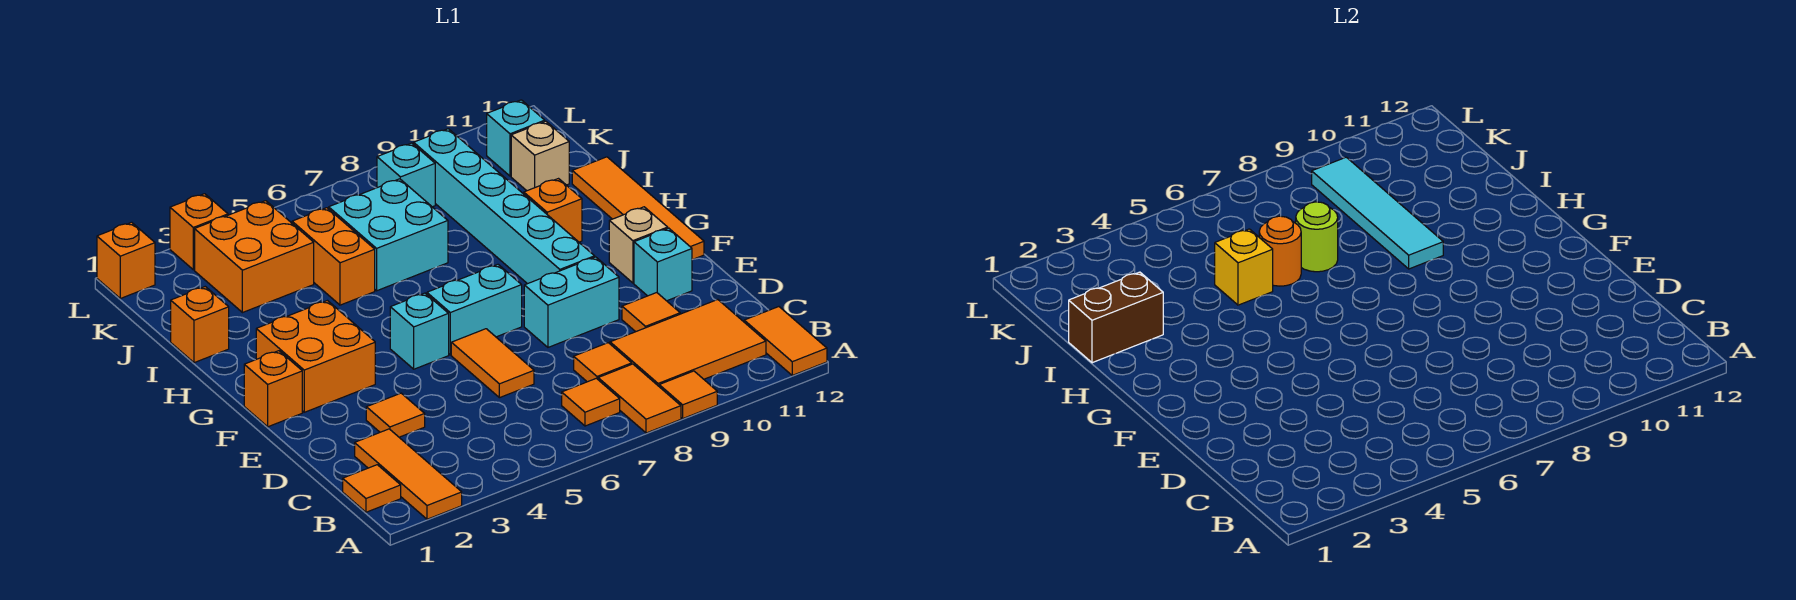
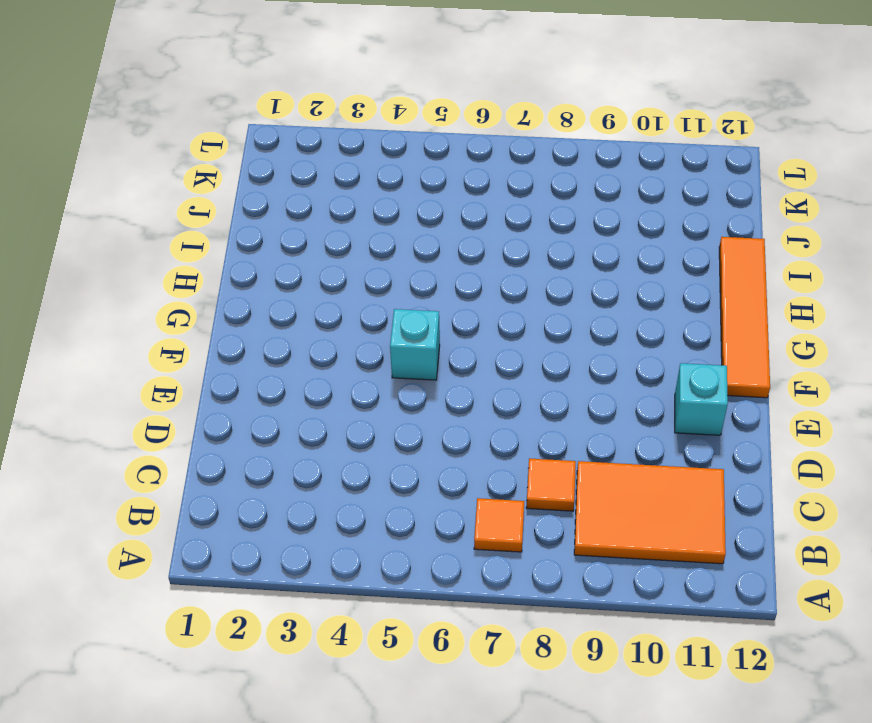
none -> orange 1x3 tile [355,429,462,519]
none -> orange 1x2 tile [598,364,681,433]
none -> orange 1x1 tile [659,371,717,418]
none -> orange 1x2 tile [744,307,827,375]

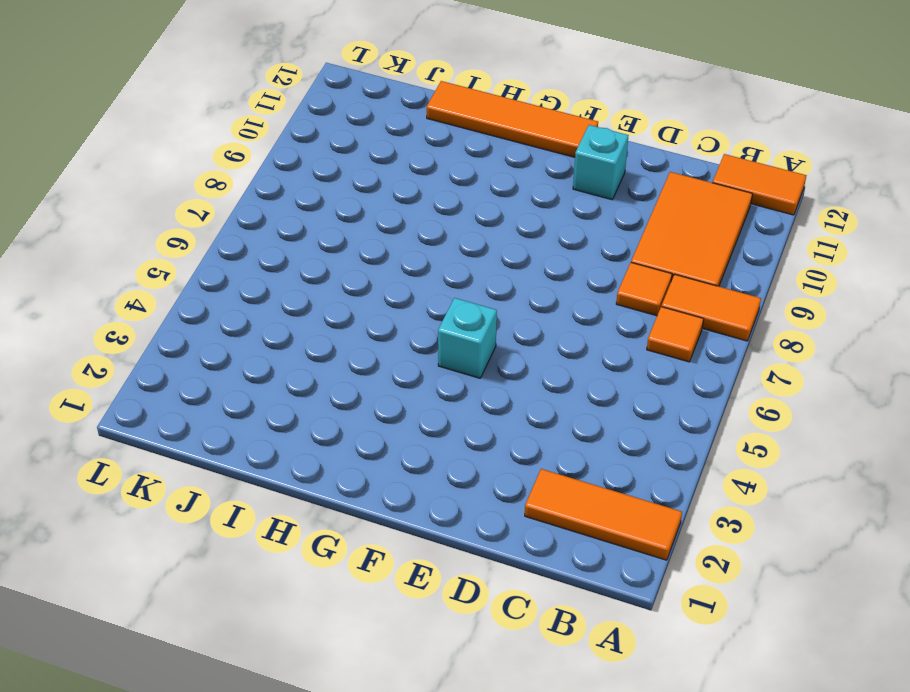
none -> orange 1x1 tile [659,371,717,418]
none -> orange 1x1 tile [343,465,401,512]
none -> orange 1x1 tile [366,393,425,437]
none -> orange 1x2 tile [451,329,534,398]

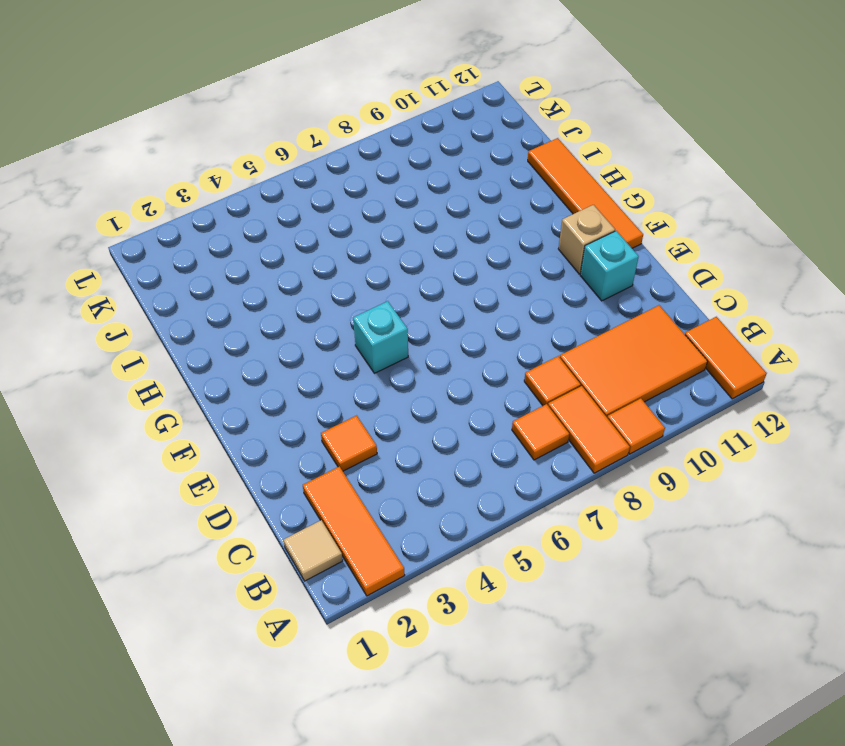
tan 1x1 tile [283,520,343,581] -> orange 1x1 tile [343,465,401,512]
none -> orange 1x2 tile [451,329,534,398]
none -> orange 1x1 tile [622,293,680,332]
none -> cyan 1x2 brick [524,257,619,347]
none -> orange 1x1 brick [244,351,302,427]

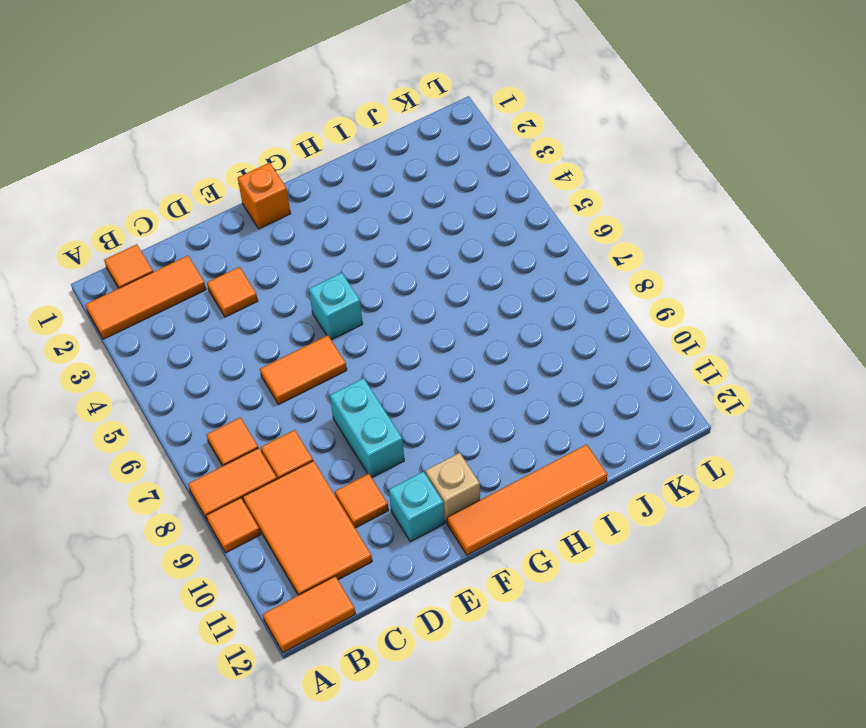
none -> orange 2x2 brick [256,301,375,412]
none -> cyan 1x2 brick [427,265,522,355]
none -> cyan 1x6 brick [414,129,595,284]
none -> orange 1x1 brick [524,179,582,242]

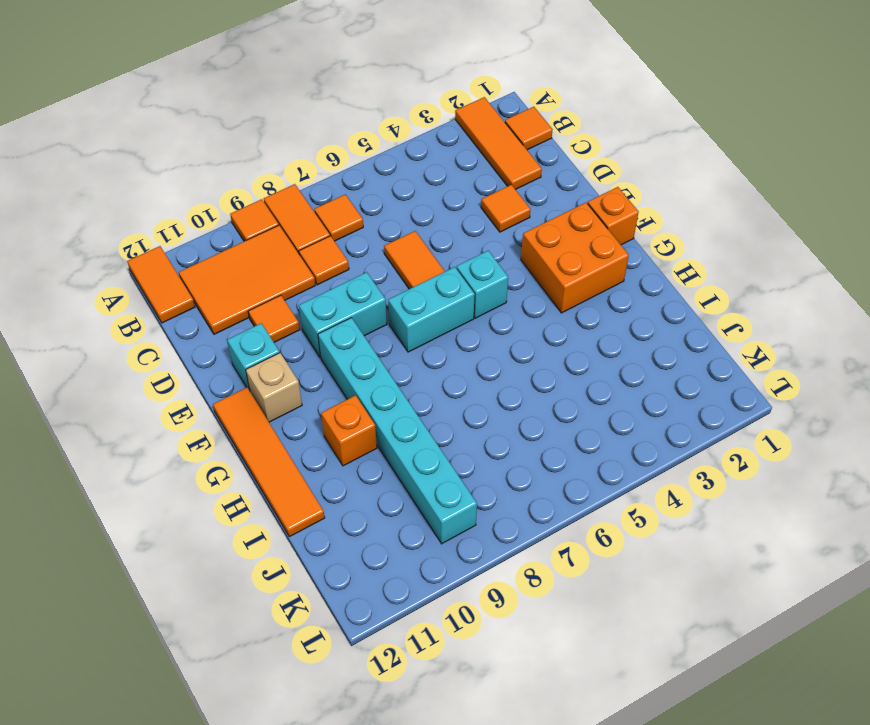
none -> orange 1x1 brick [171,287,229,363]
none -> orange 1x2 brick [292,208,375,305]
none -> cyan 2x2 brick [329,179,448,291]
none -> orange 2x2 brick [195,201,314,313]

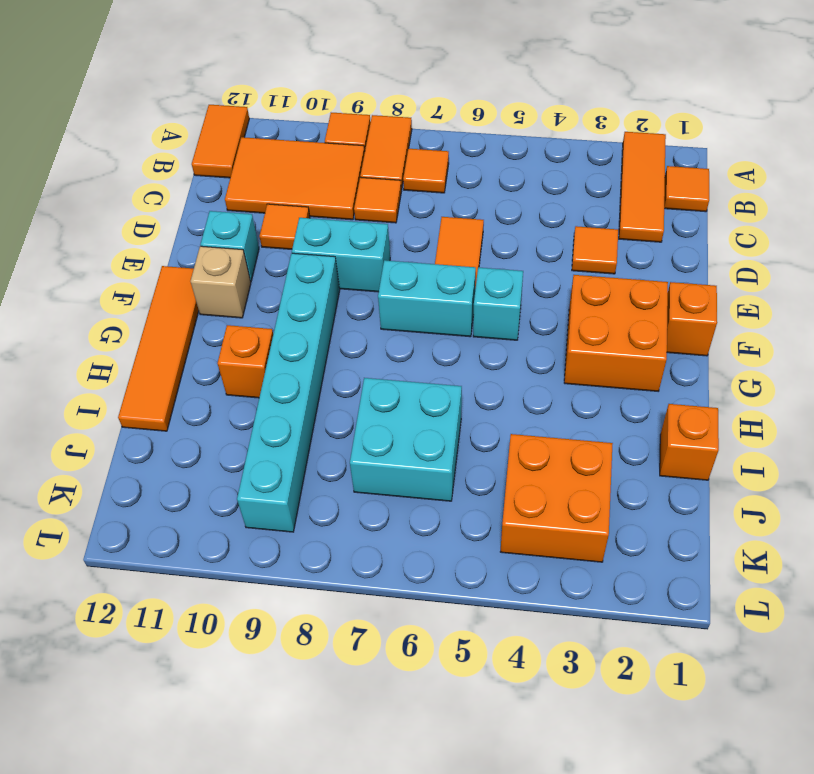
none -> orange 1x2 brick [292,208,375,305]
none -> tan 1x1 brick [511,121,569,191]
none -> cyan 1x1 brick [377,143,435,207]
none -> cyan 1x1 brick [487,100,545,176]

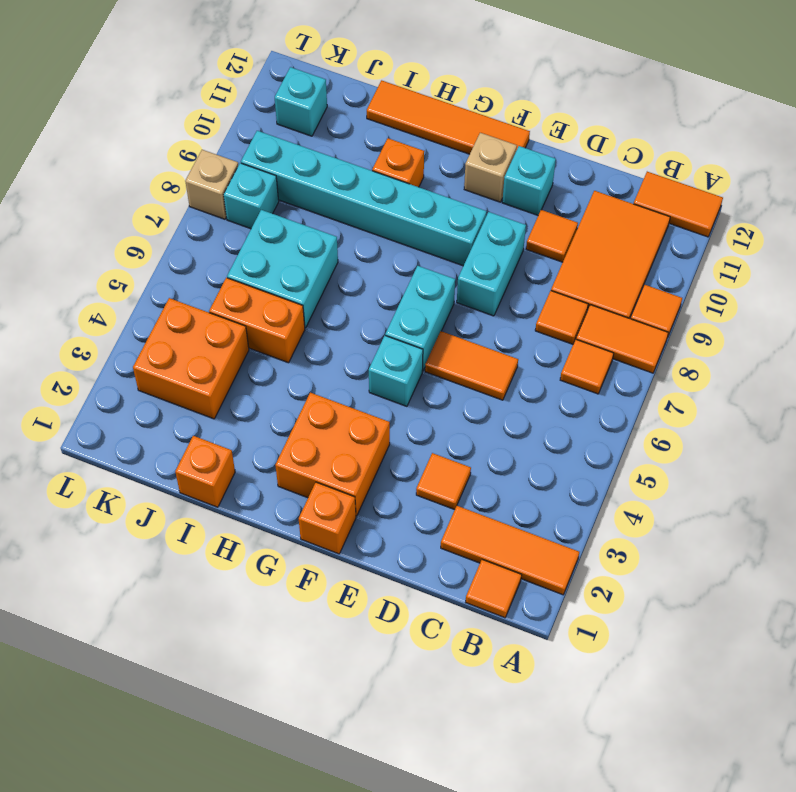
tan 1x1 brick [185,150,238,219] -> tan 1x1 brick moved to [511,121,569,191]
none -> orange 1x1 brick [97,222,155,298]
none -> orange 1x1 brick [170,194,228,270]
none -> cyan 1x4 tile [1312,157,1443,269]
none -> brown 1x2 brick [1069,272,1163,363]

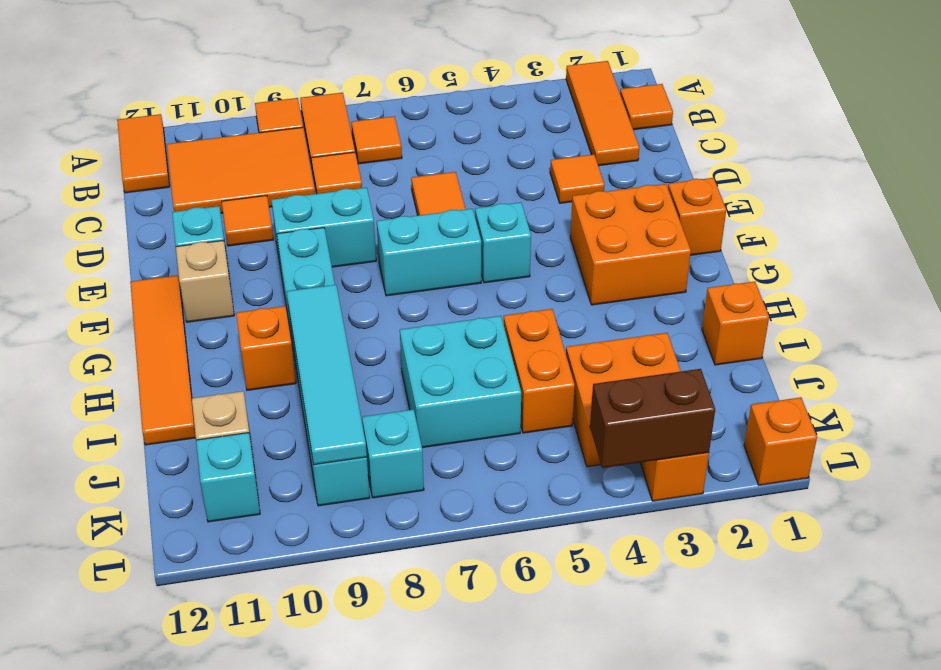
brown 1x2 brick [590,369,715,468] -> brown 1x2 brick moved to [1069,272,1163,363]
none -> yellow 1x1 brick [1215,229,1273,305]
none -> orange 1x1 round brick [1259,216,1301,286]
none -> lime 1x1 round brick [1296,202,1338,272]

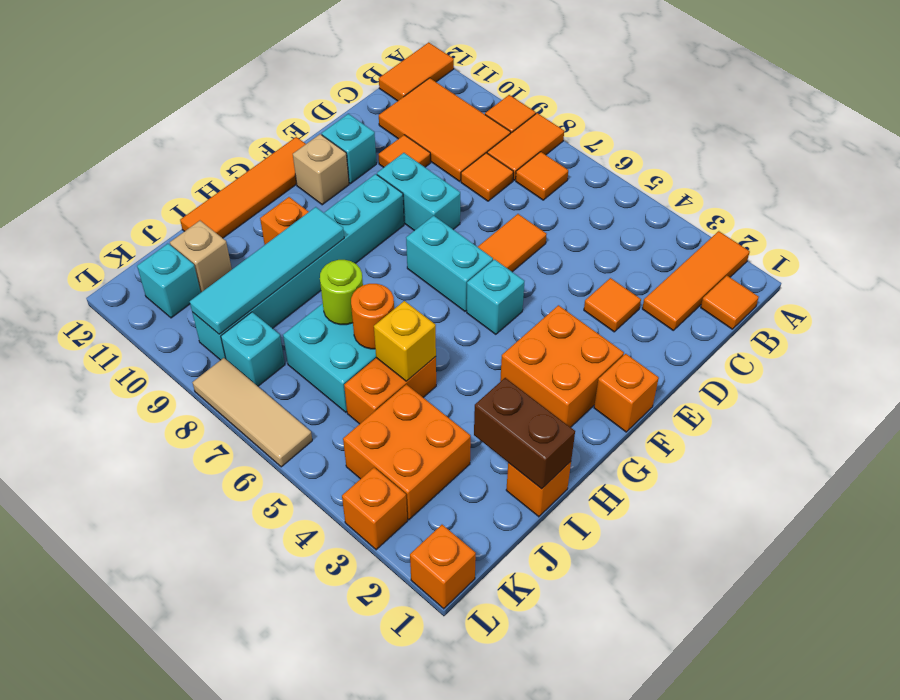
tan 1x3 tile [193,358,312,467] -> none

